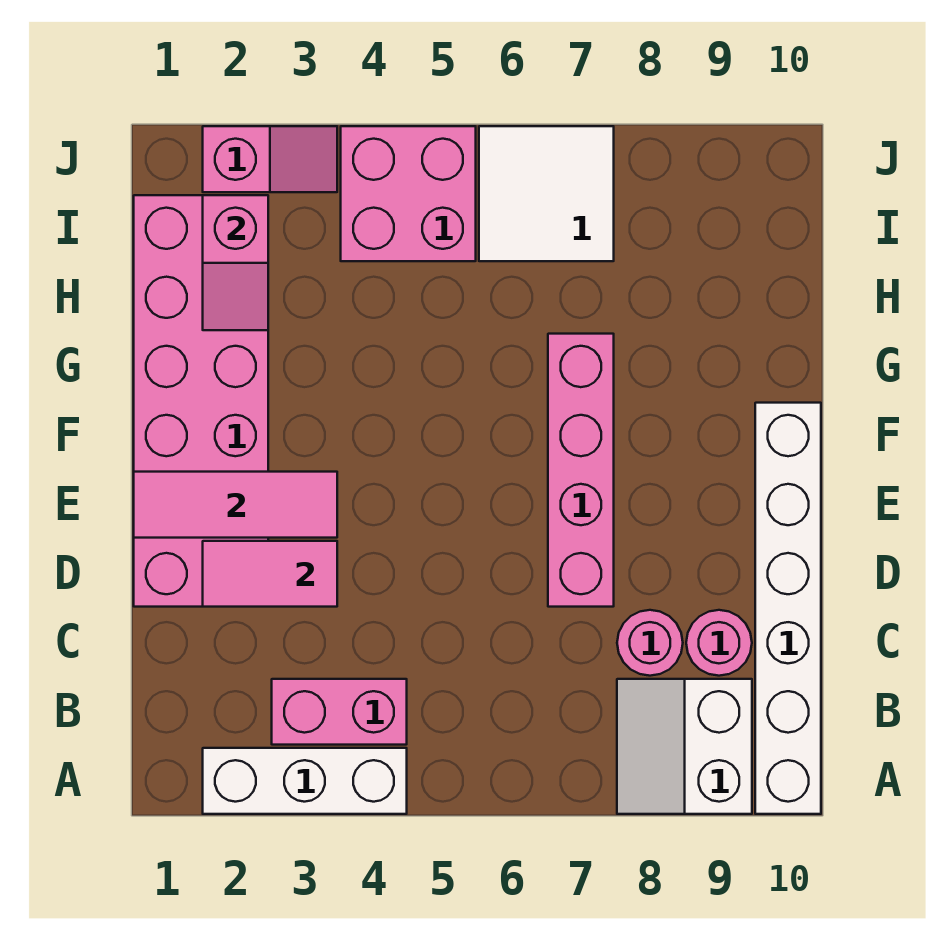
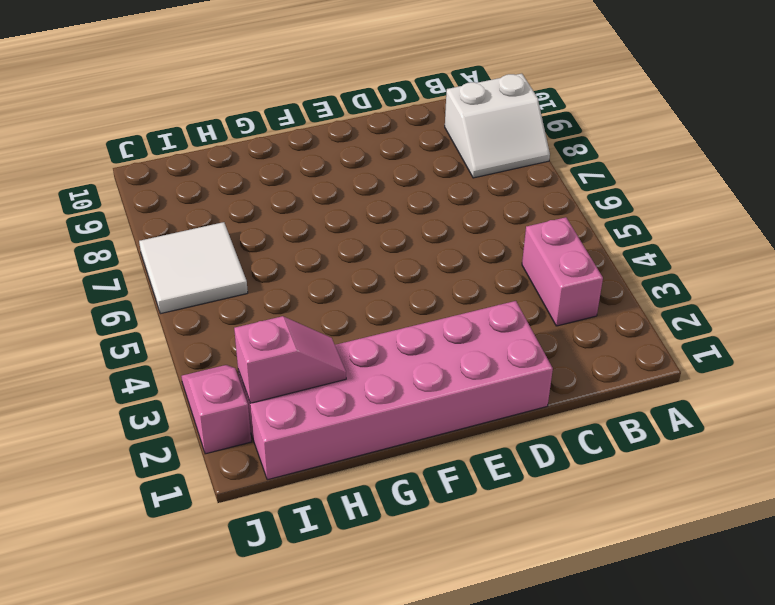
none -> white 1x3 brick [203,748,407,814]
none -> white 1x6 brick [755,403,821,814]
none -> pink 1x1 round brick [617,610,683,676]

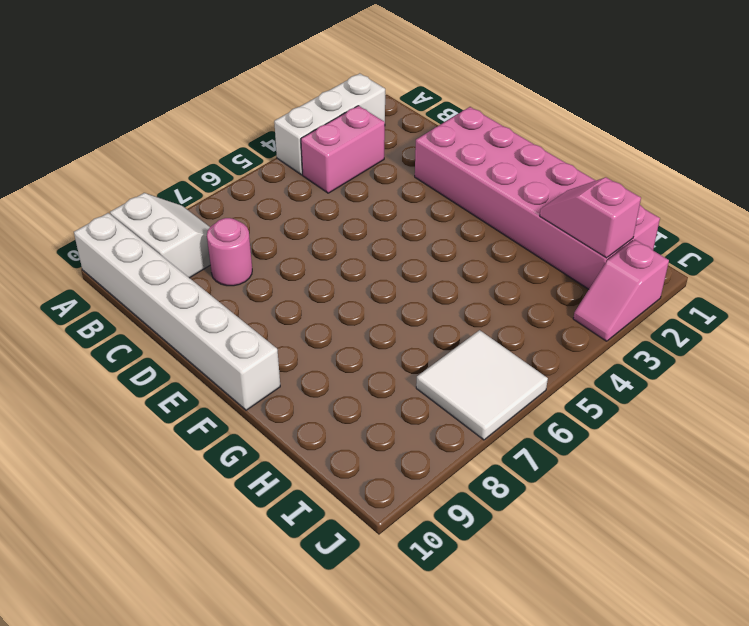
none -> pink 1x1 round brick [686,610,752,676]
none -> pink 1x4 brick [548,334,614,607]
none -> pink 2x2 brick [341,126,476,261]

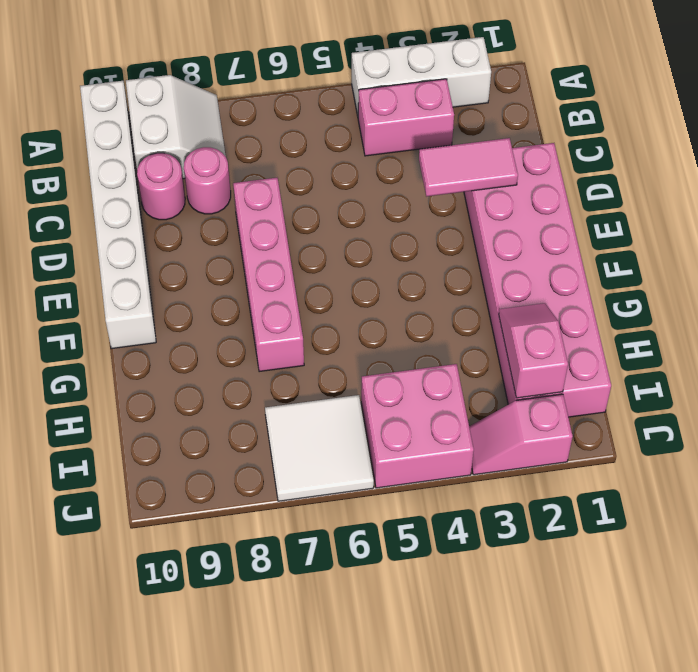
none -> pink 1x3 tile [134,472,337,538]

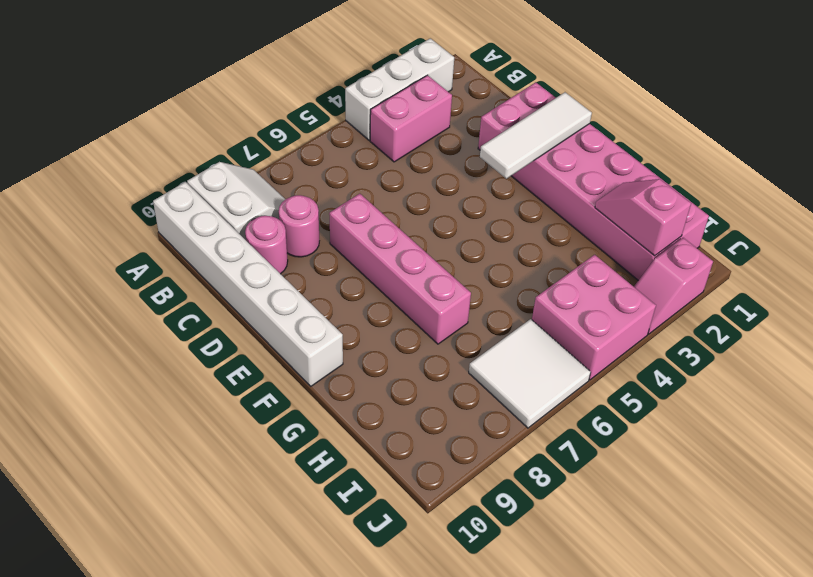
white 1x3 tile [480,92,592,179] -> pink 1x3 tile [134,472,337,538]
none -> pink 1x2 tile [203,541,337,607]

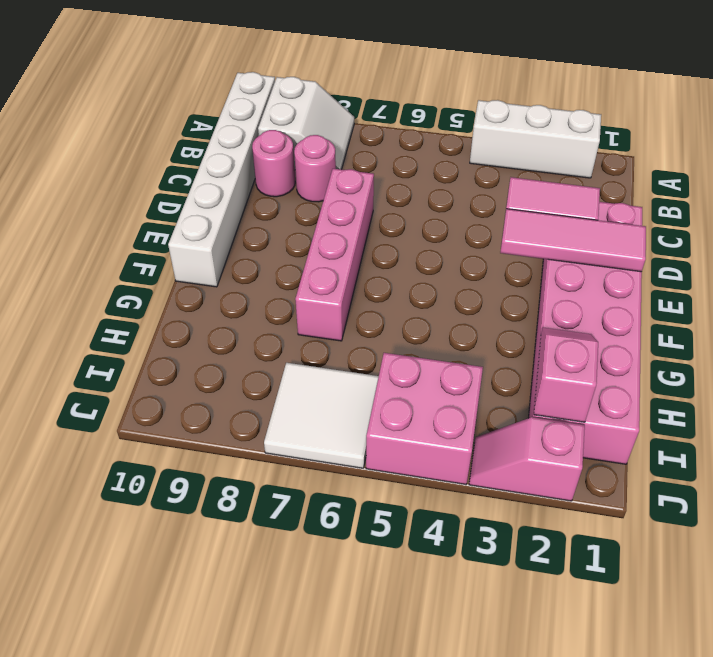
none -> pink 1x2 brick [272,679,407,745]

